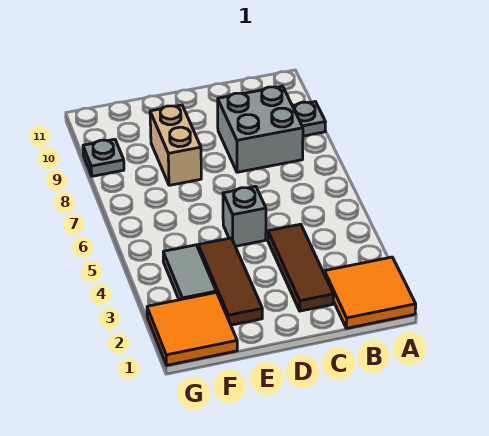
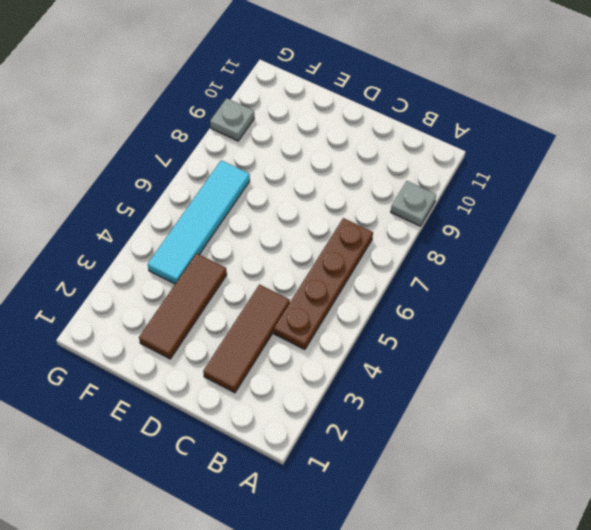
brown 1x4 plate [274,218,373,350] -> none
cyan 1x4 tile [148,160,250,284] -> grey 1x2 tile [163,245,216,300]
none -> orange 2x2 tile [324,257,416,328]
none -> grey 2x2 brick [218,86,303,172]

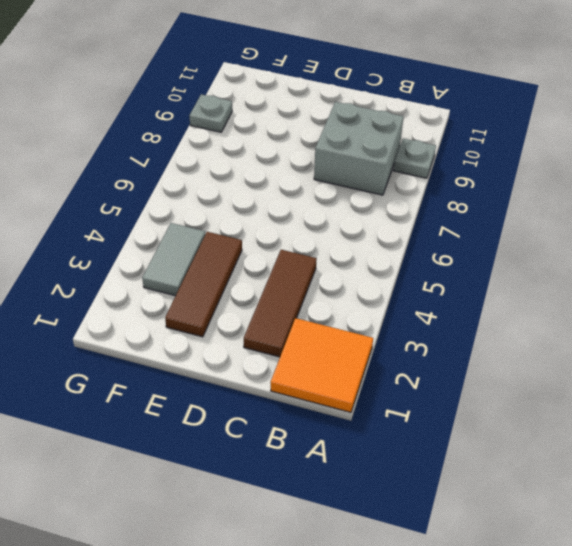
none -> grey 1x1 brick [223,186,266,246]
none -> tan 1x2 brick [150,105,201,185]

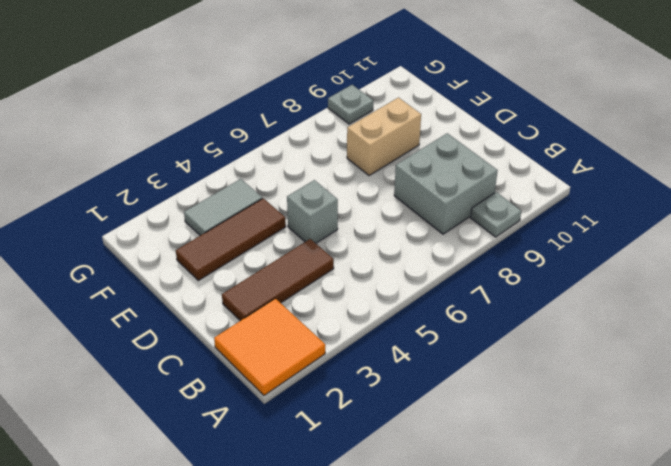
none -> orange 2x2 tile [147,292,237,365]

